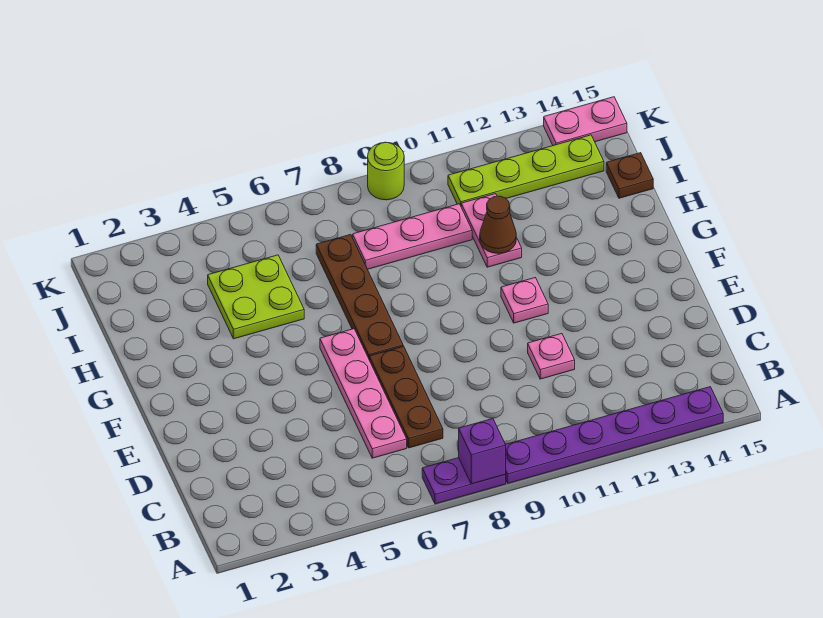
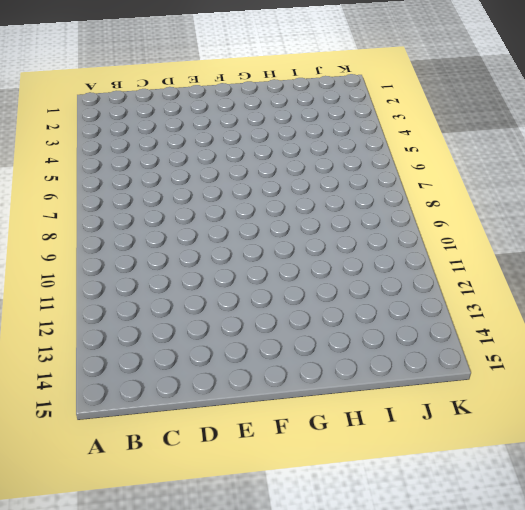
none -> purple 1x2 plate [422,458,506,504]
none -> purple 1x6 plate [505,387,723,483]
none -> pink 1x4 plate [320,329,407,458]

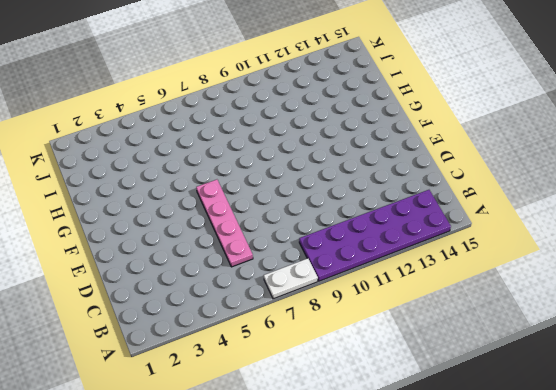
white 1x2 plate [264,258,318,299] -> purple 1x2 plate [422,458,506,504]
purple 2x6 plate [299,190,451,281] -> purple 1x6 plate [505,387,723,483]
none -> brown 1x3 plate [369,346,443,448]
none -> pink 1x1 plate [528,334,575,379]
none -> brown 1x4 plate [316,234,403,358]

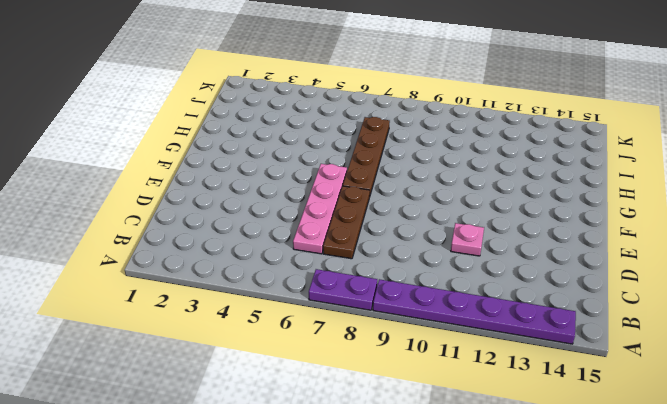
none -> pink 1x1 plate [501,278,548,323]
none -> lime 2x2 plate [208,255,304,339]
none -> pink 1x2 plate [461,194,522,267]

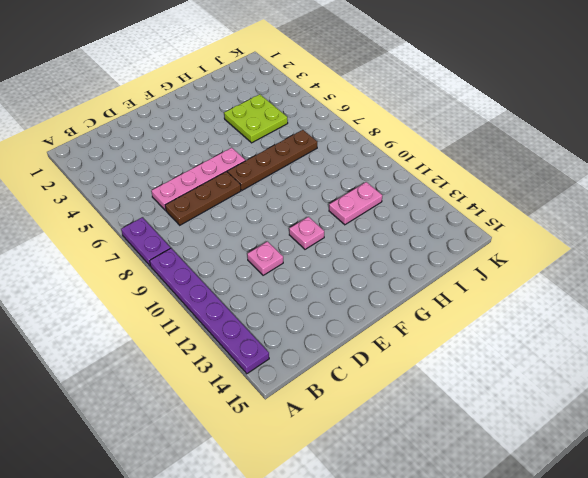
none -> pink 1x3 plate [353,204,472,269]
none -> brown 1x1 plate [606,153,653,198]
none -> lime 1x4 plate [448,135,604,205]

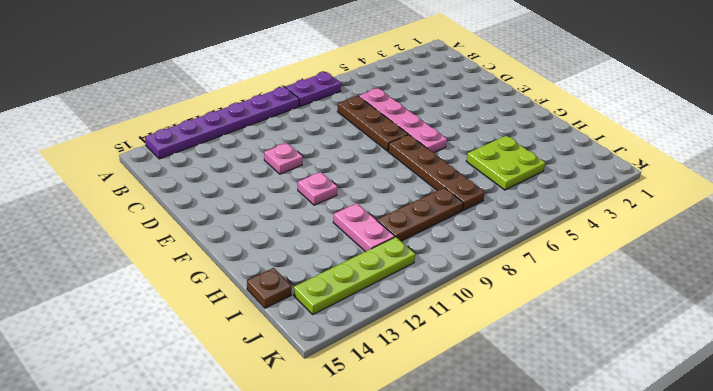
brown 1x3 plate [377,188,463,241] -> pink 1x3 plate [353,204,472,269]
none -> lime 1x1 round brick [368,142,404,200]
none -> pink 1x2 plate [544,97,627,146]
none -> purple 1x1 brick [459,419,506,484]

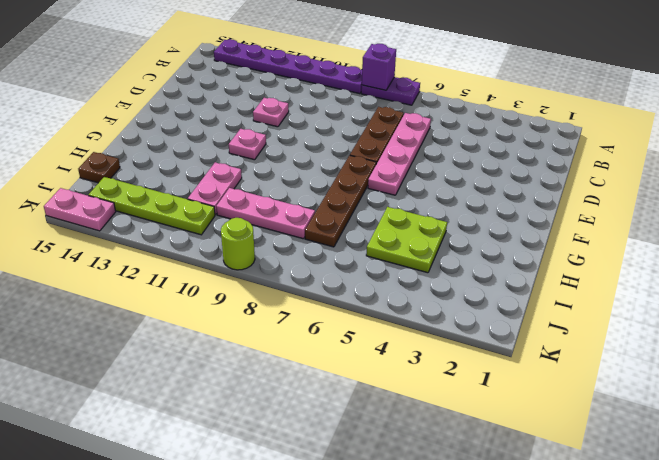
none -> brown 1x1 cone [480,196,516,253]

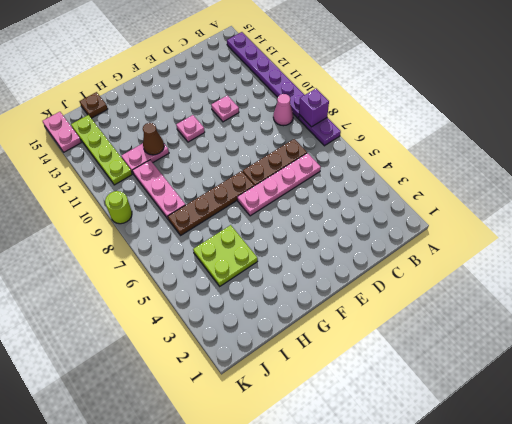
pink 1x1 cone [273,94,293,126] -> none

